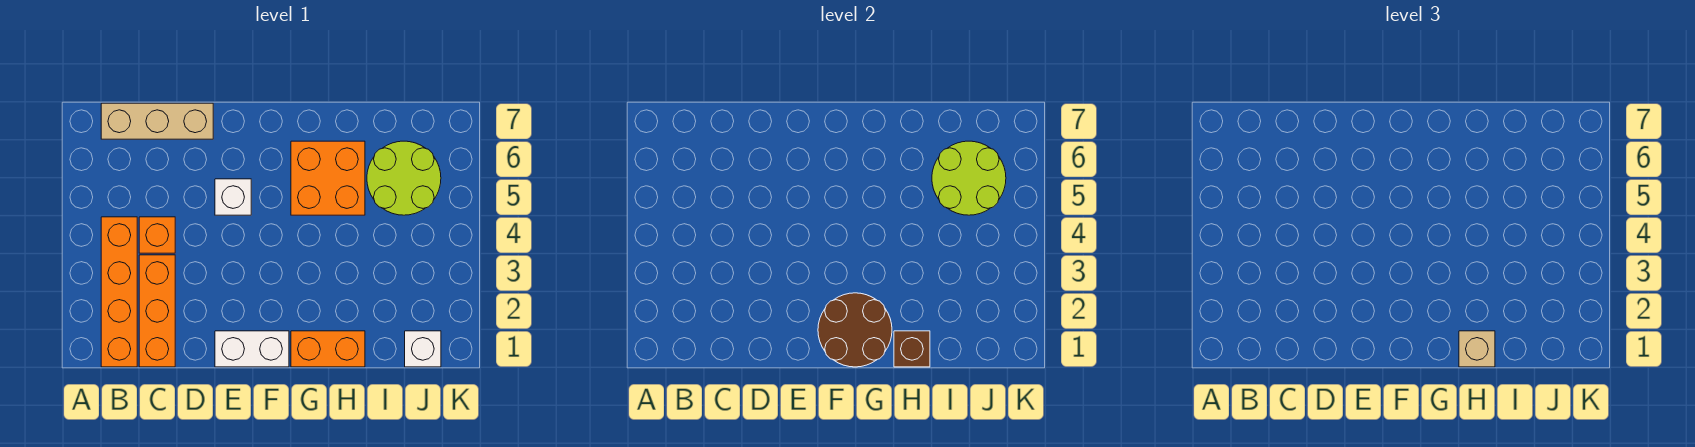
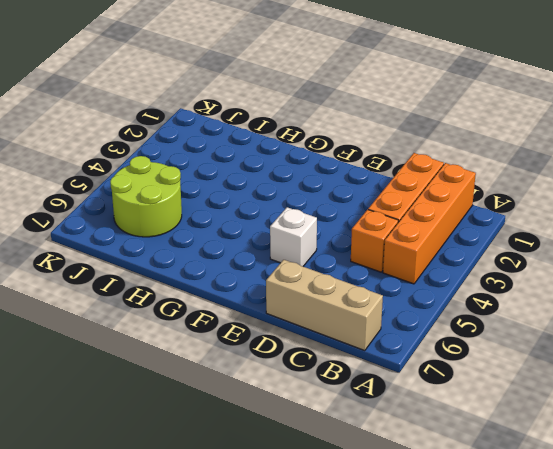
none -> white 1x2 brick [215,331,289,367]
none -> orange 1x2 brick [291,331,365,367]
none -> orange 2x2 brick [291,141,365,215]

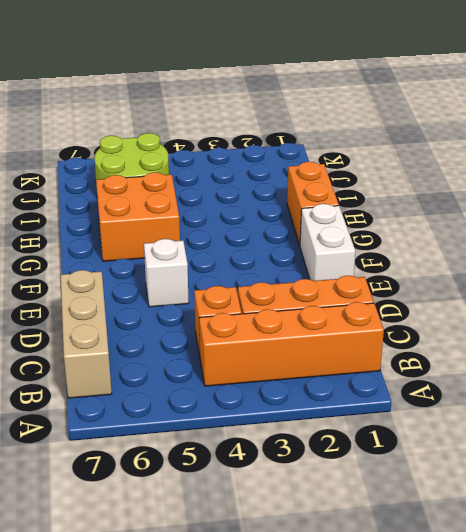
none -> white 1x1 brick [405,331,441,367]
none -> brown 2x2 round brick [818,293,892,367]
none -> brown 1x1 brick [894,331,930,367]

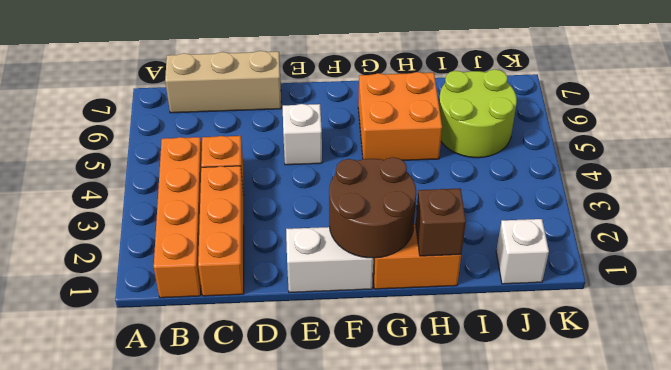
none -> lime 2x2 round brick [932,141,1006,215]
none -> tan 1x1 brick [1459,331,1495,367]

